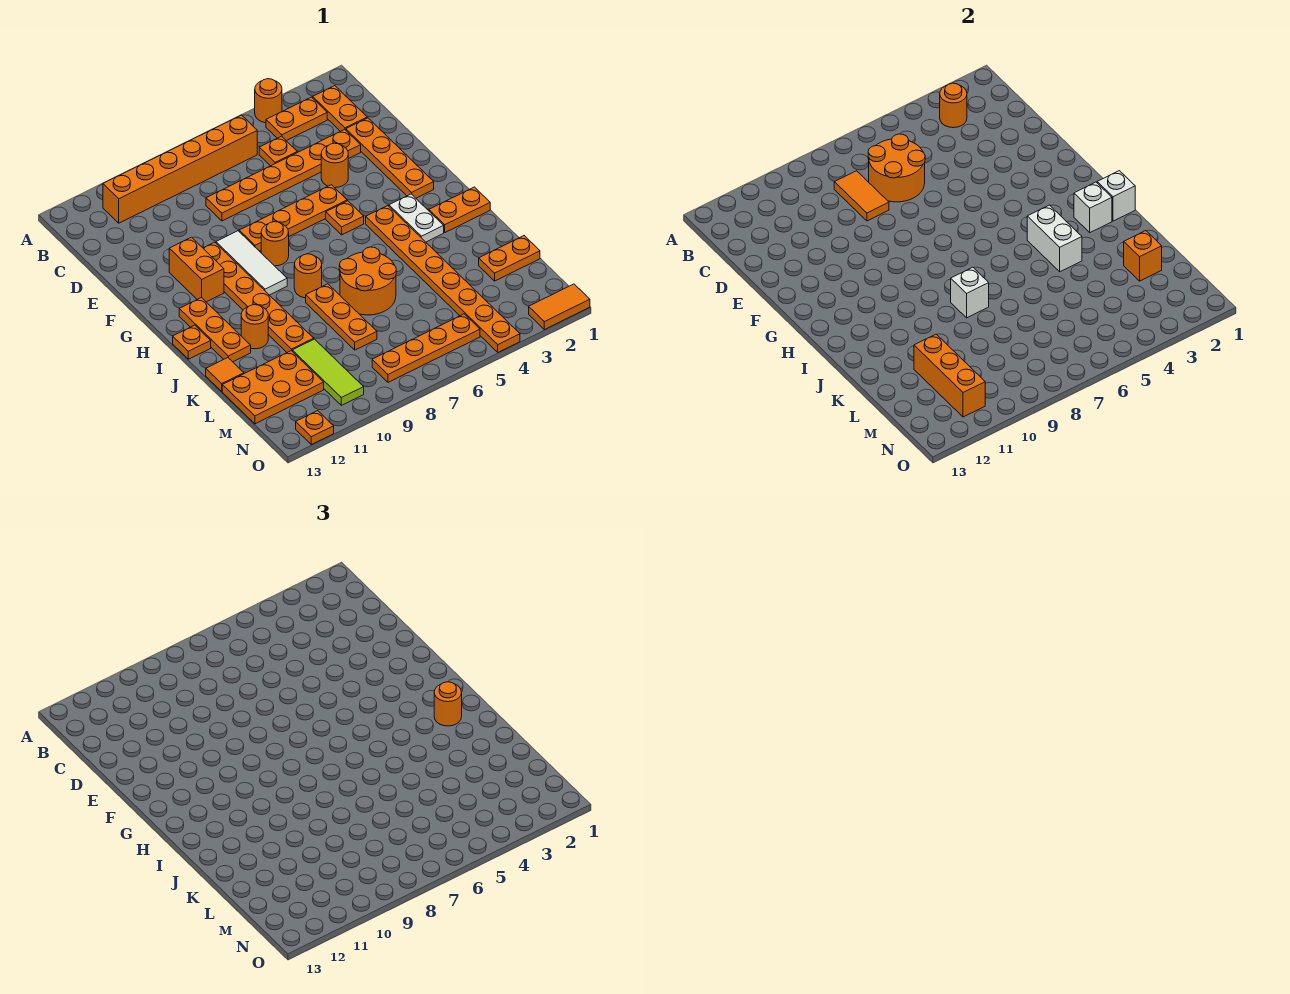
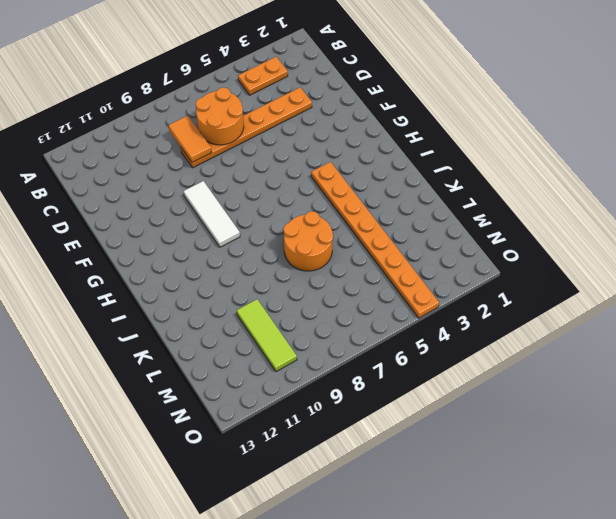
none -> orange 1x1 round brick [255,79,282,123]
none -> orange 1x2 plate [313,86,367,131]
none -> orange 1x6 brick [103,115,257,223]
none -> orange 1x1 plate [259,136,297,166]

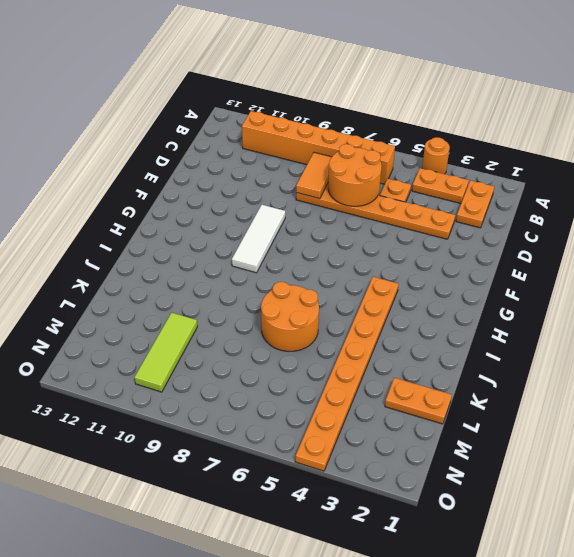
none -> orange 1x4 plate [346,118,434,198]
none -> orange 1x1 round brick [321,143,348,188]
none -> orange 1x4 plate [239,185,347,251]
none -> orange 1x6 plate [203,242,314,352]

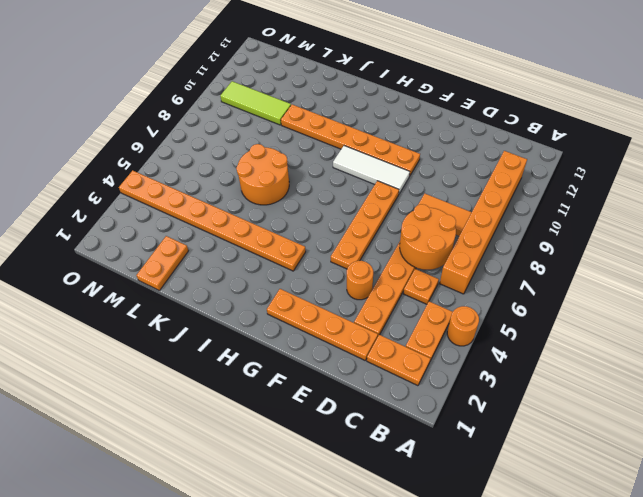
none -> orange 1x2 brick [169,237,224,302]
none -> orange 1x1 plate [326,201,364,235]
none -> orange 1x1 round brick [261,222,289,266]
none -> white 1x2 plate [389,194,444,242]

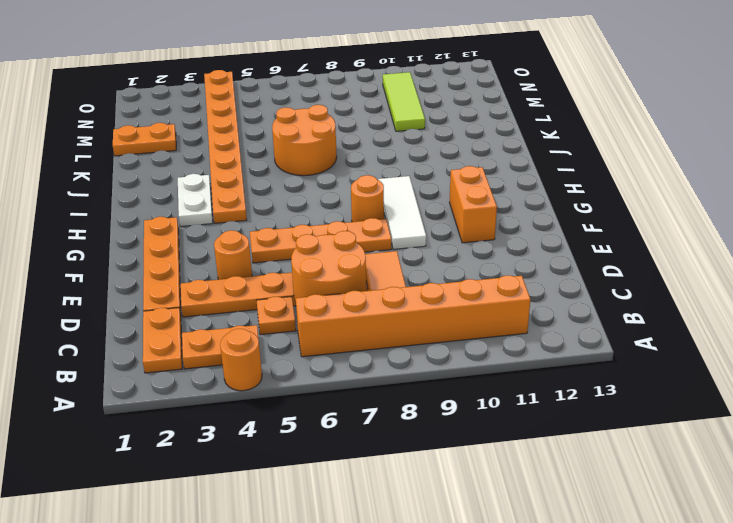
none -> orange 1x6 plate [203,242,314,352]
none -> orange 1x1 plate [326,201,364,235]
none -> orange 1x3 plate [179,297,251,362]
none -> orange 1x2 plate [429,187,490,232]

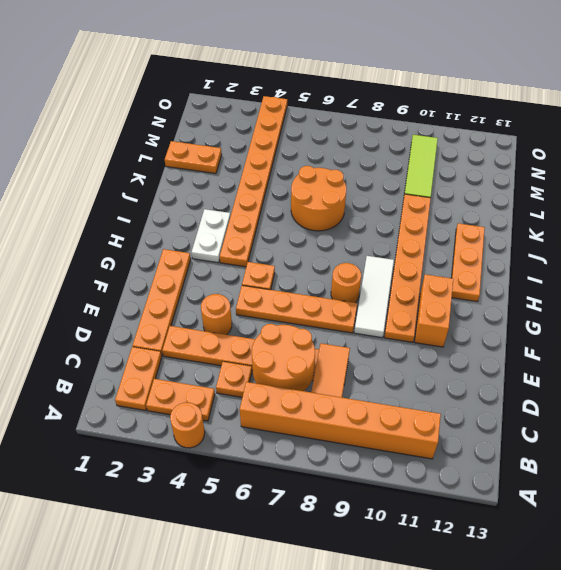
none -> orange 1x2 plate [429,187,490,232]
none -> orange 1x1 round brick [294,254,322,298]
none -> orange 1x1 plate [173,325,211,359]
none -> orange 1x3 plate [306,284,377,350]

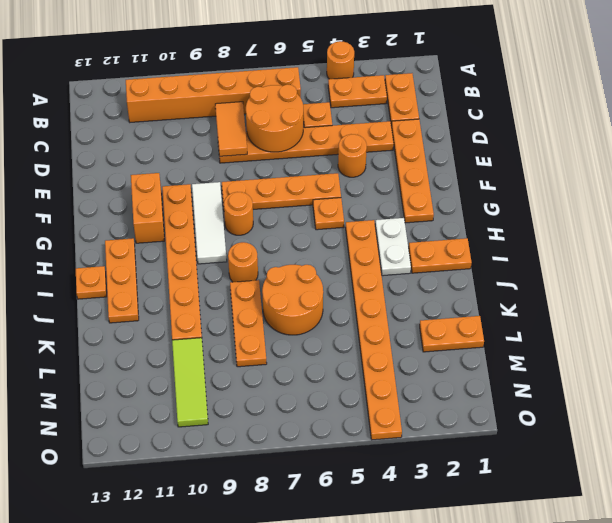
none -> orange 1x1 round brick [241,305,268,349]
none -> orange 1x1 tile [206,358,244,391]
none -> orange 2x3 plate [222,351,324,424]
none -> orange 1x4 plate [372,314,480,382]

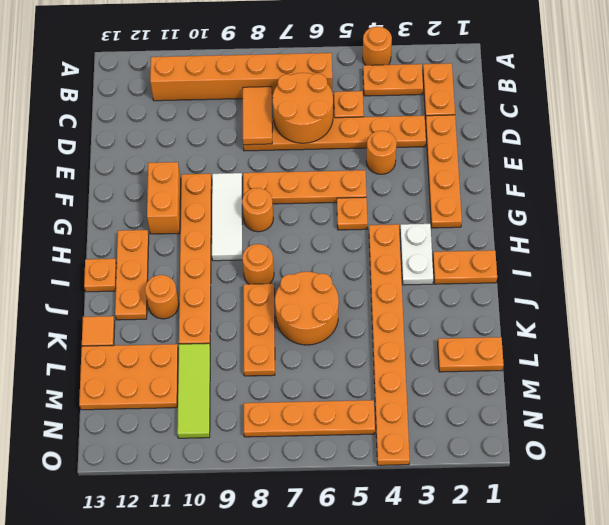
none -> orange 1x2 tile [529,284,590,330]
none -> orange 1x1 plate [296,411,334,445]
none -> orange 1x1 round brick [940,83,967,128]
none -> white 1x1 brick [1097,171,1135,221]

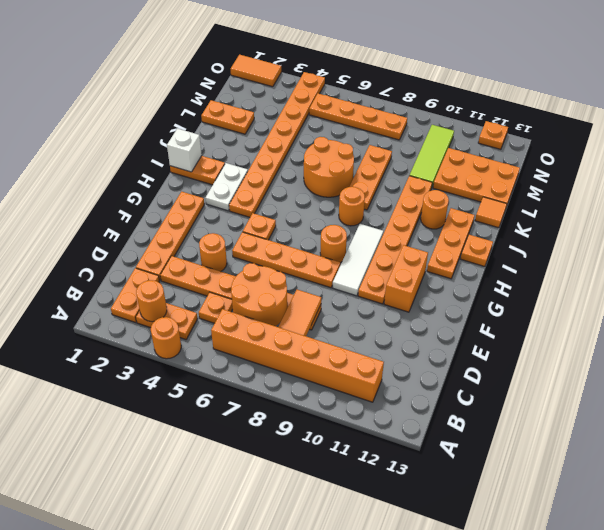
none -> white 1x1 brick [1074,182,1112,232]
none -> white 1x2 brick [1027,205,1082,272]
none -> white 1x1 brick [951,267,989,318]
none -> orange 1x1 brick [1124,231,1162,281]

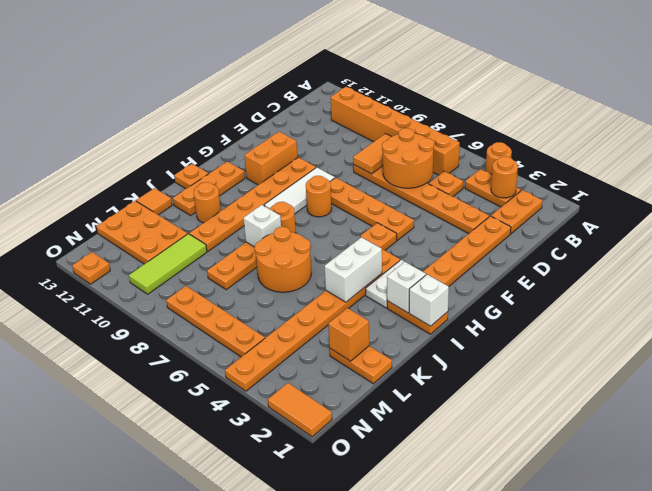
none -> orange 1x1 round brick [321,143,348,188]
none -> orange 1x3 brick [914,334,985,417]
none -> orange 1x1 round brick [434,682,462,726]

